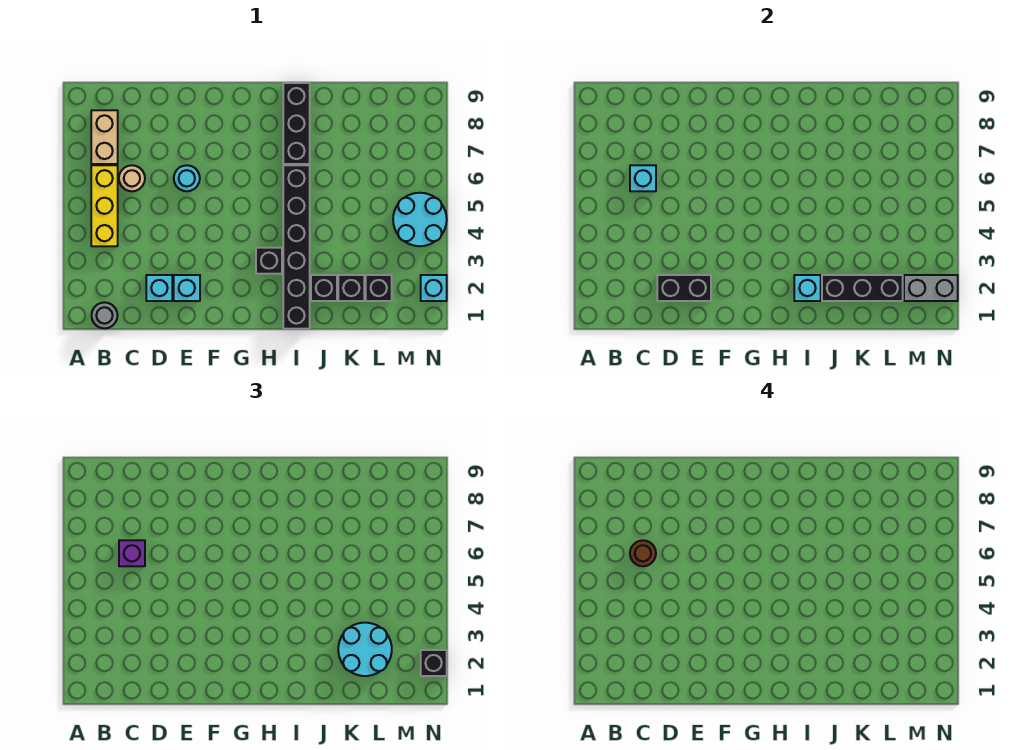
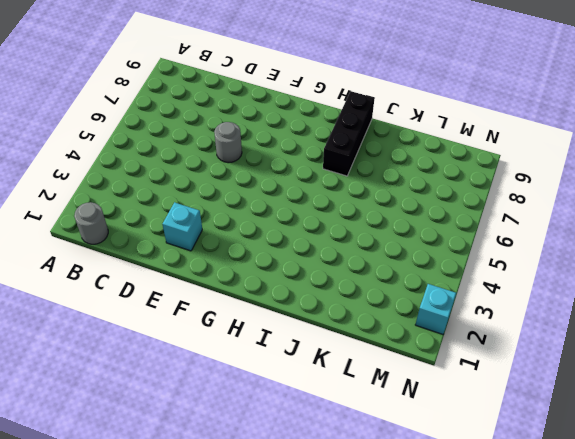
grey 1x1 round brick [214,122,242,163] -> cyan 1x1 round brick [174,165,200,191]
none -> yellow 1x3 brick [91,165,118,246]
none -> tan 1x2 brick [91,110,118,164]
none -> tan 1x1 round brick [119,165,145,191]

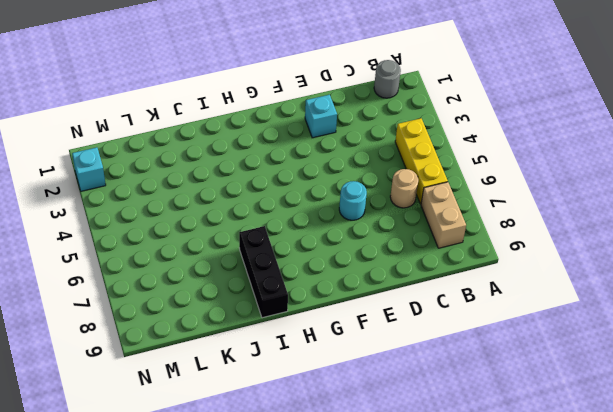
none -> cyan 1x1 brick [146,275,172,301]
none -> black 1x1 brick [256,248,282,274]
none -> black 1x6 brick [283,165,310,329]

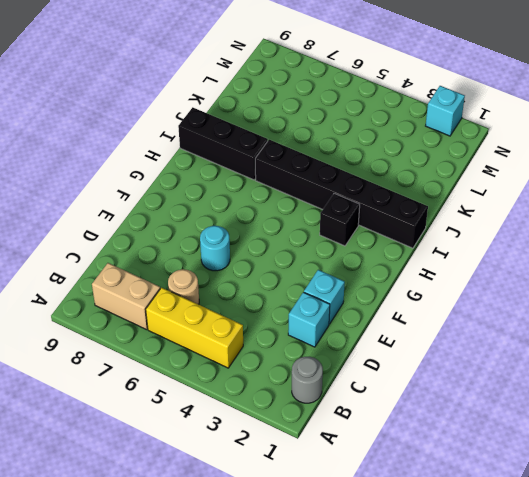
none -> black 1x1 brick [311,275,337,301]
none -> black 1x1 brick [338,275,364,301]
none -> black 1x1 brick [366,275,392,301]

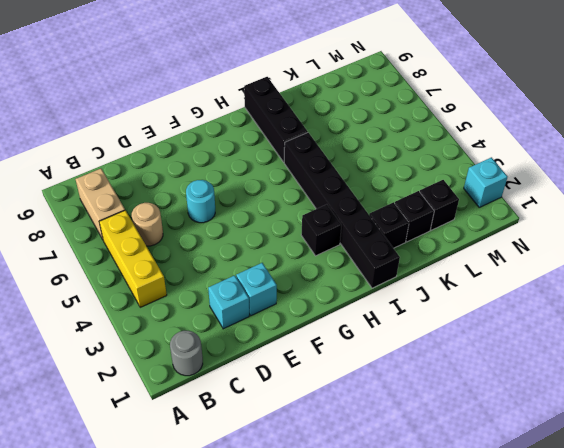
none -> cyan 2x2 round brick [393,193,447,246]
none -> cyan 1x1 brick [630,165,656,191]
none -> black 1x2 brick [657,275,711,301]

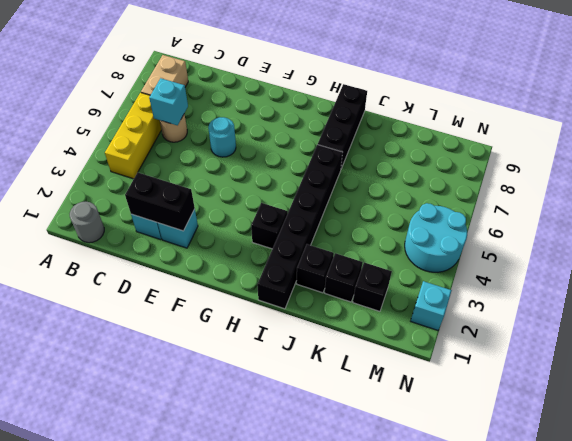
none -> cyan 1x1 brick [794,275,821,301]
none -> black 1x3 brick [822,275,903,301]
none -> grey 1x2 brick [904,275,958,301]

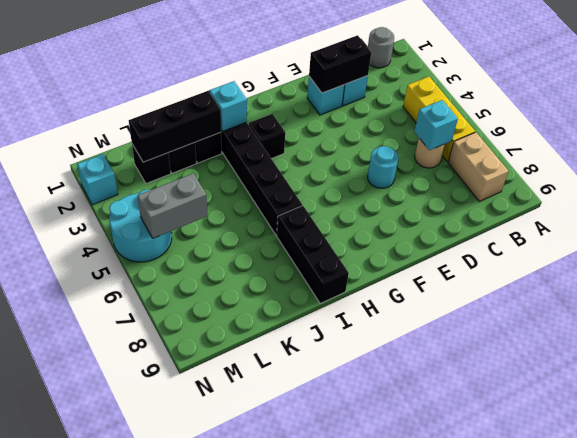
grey 1x2 brick [138,174,207,238] -> grey 1x2 brick moved to [904,275,958,301]
none -> purple 1x1 brick [119,540,145,566]
none -> cyan 2x2 round brick [338,623,392,676]
none -> black 1x1 brick [421,650,447,676]

